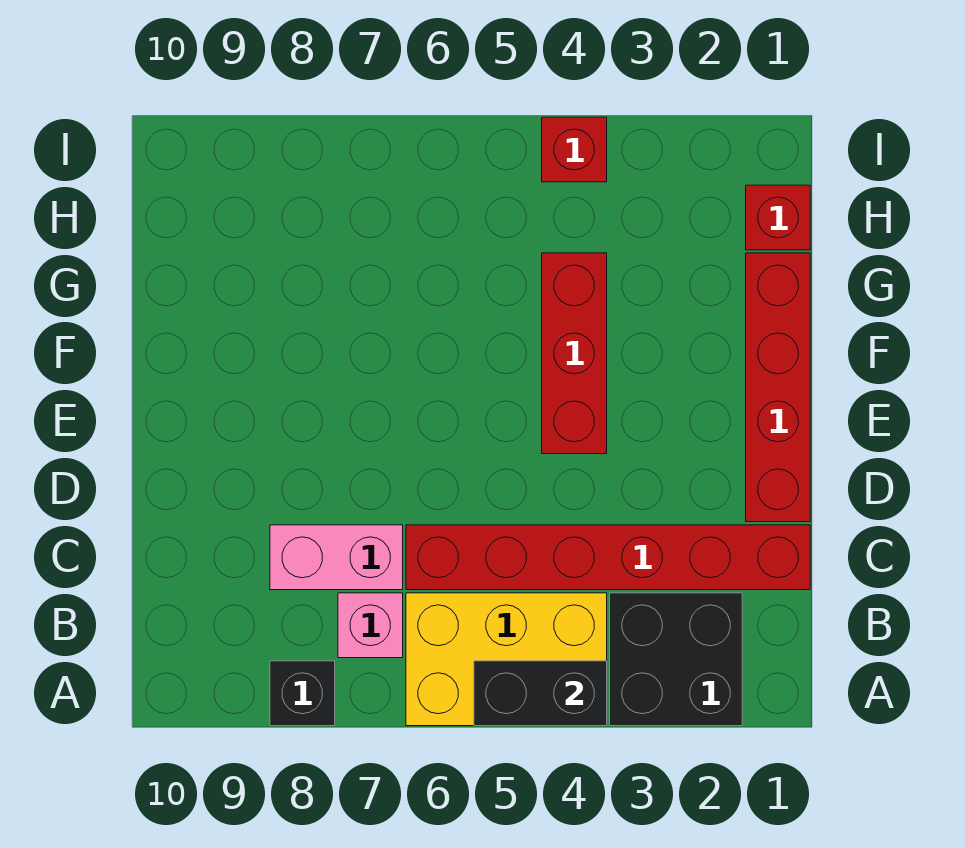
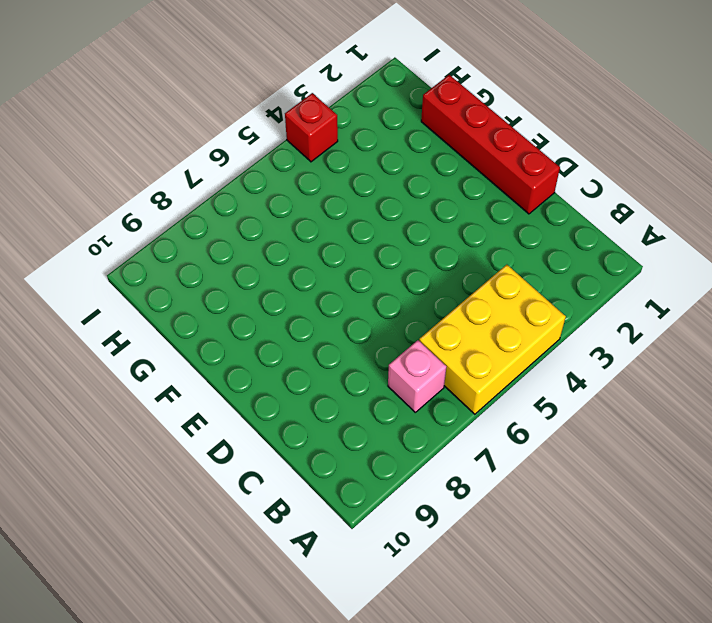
none -> black 2x2 brick [610,593,742,726]
none -> black 1x1 brick [270,661,335,726]

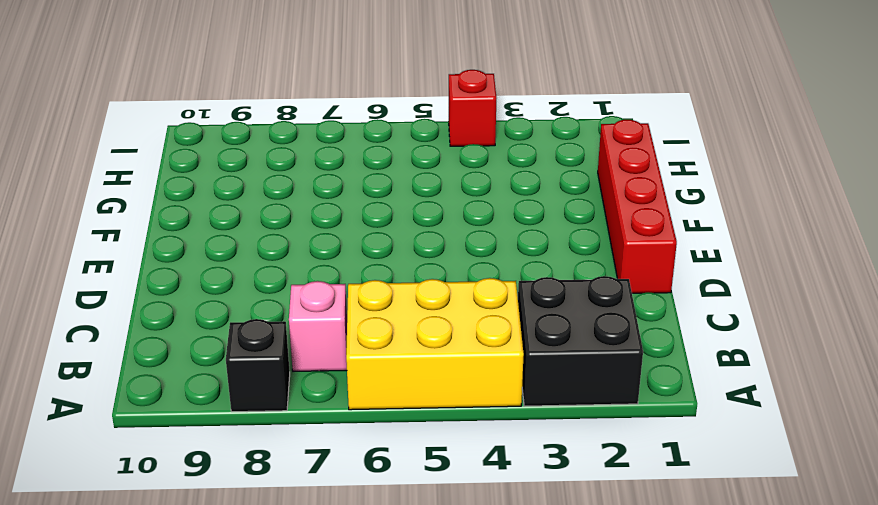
none -> red 1x6 brick [406,525,810,590]
none -> pink 1x2 brick [270,525,403,590]

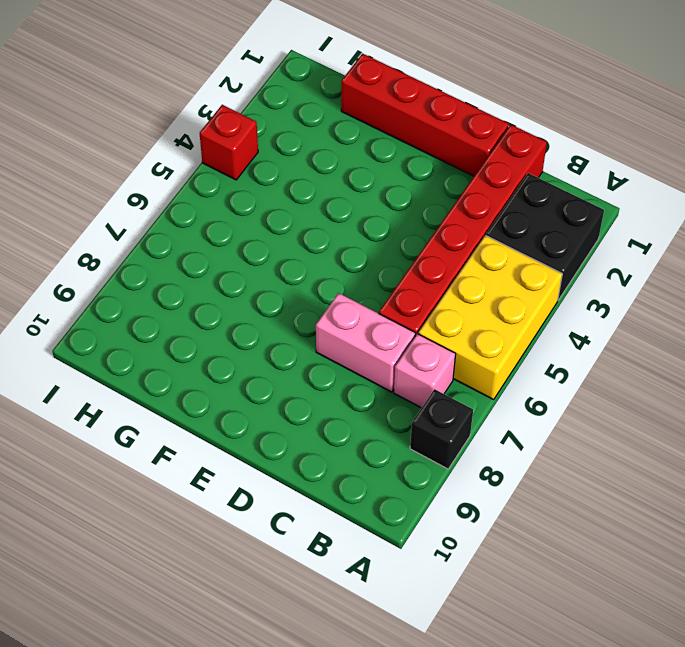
pink 1x2 brick [316,293,415,392] -> pink 1x2 brick turned to [270,525,403,590]
none -> red 1x3 brick [542,253,607,454]
none -> red 1x1 brick [746,185,810,250]

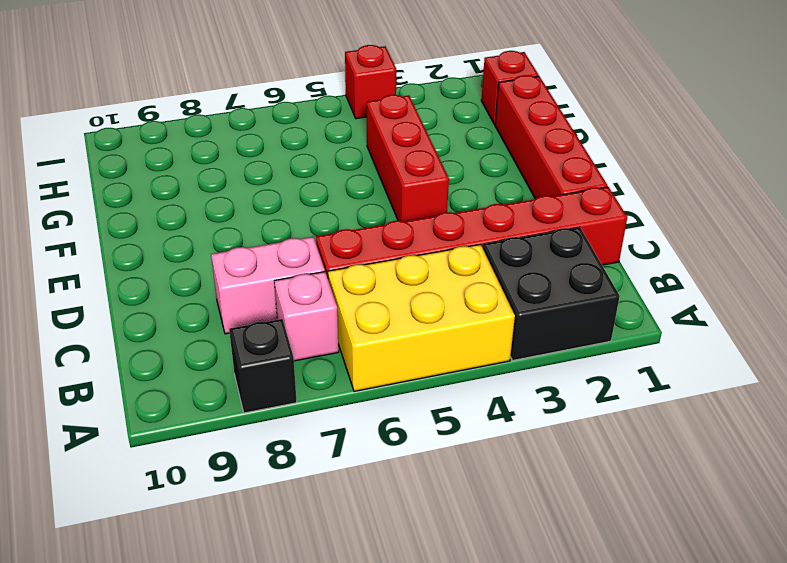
none -> black 1x2 brick [474,661,607,726]

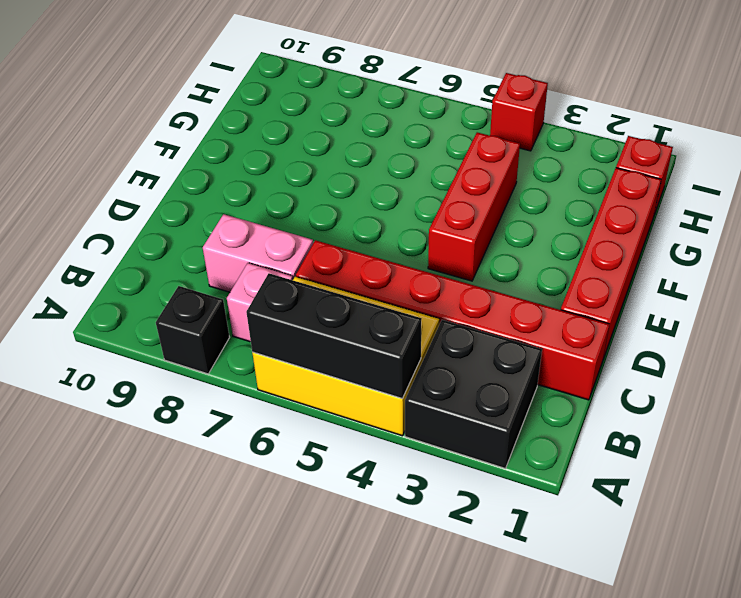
black 1x3 brick [246,273,422,398] -> black 1x2 brick [474,661,607,726]

